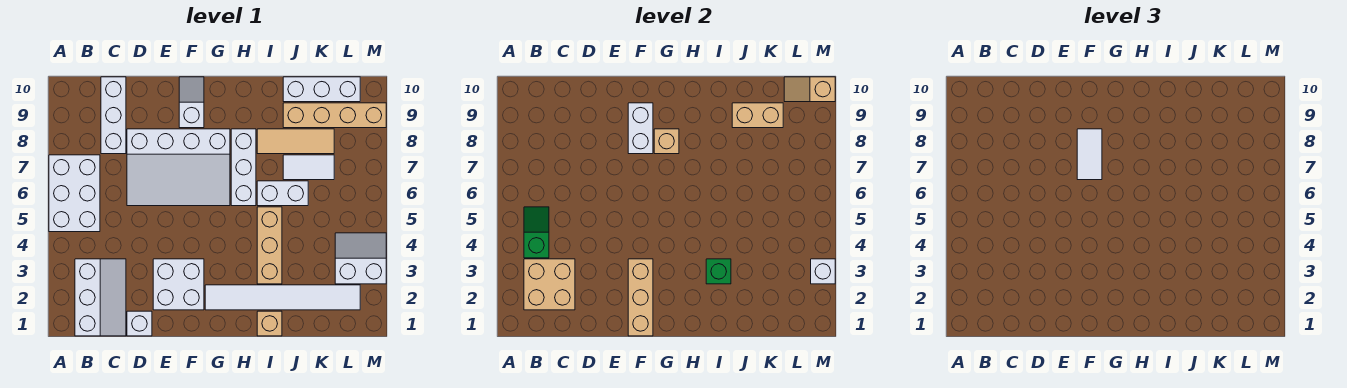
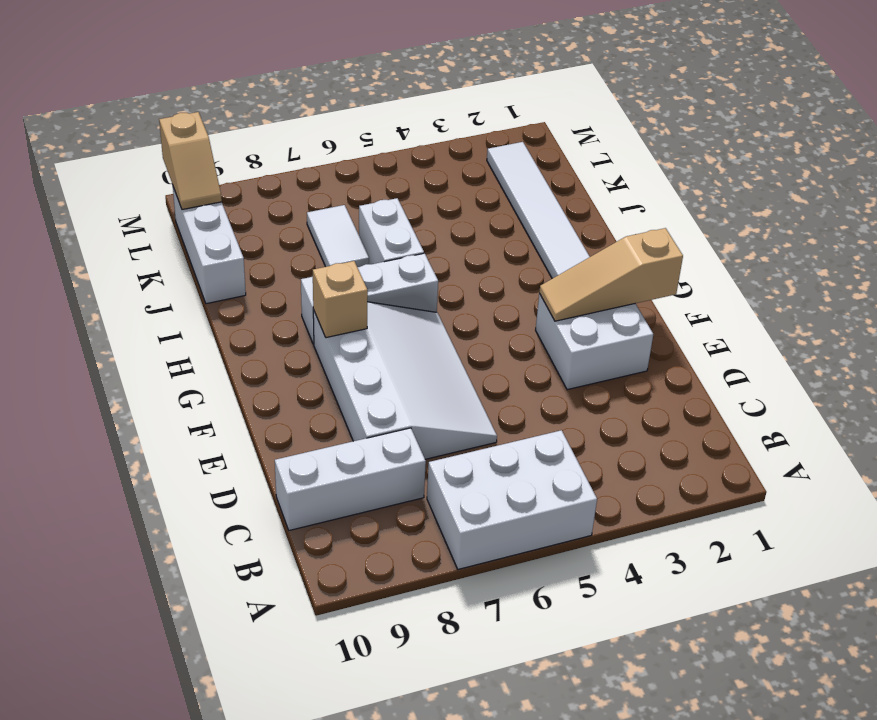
tan 1x3 slope [539,228,683,321] -> tan 1x3 brick [628,259,653,336]
none -> white 2x3 slope [75,259,126,336]
none -> white 1x1 brick [127,311,152,336]
none -> white 1x2 slope [179,77,204,128]

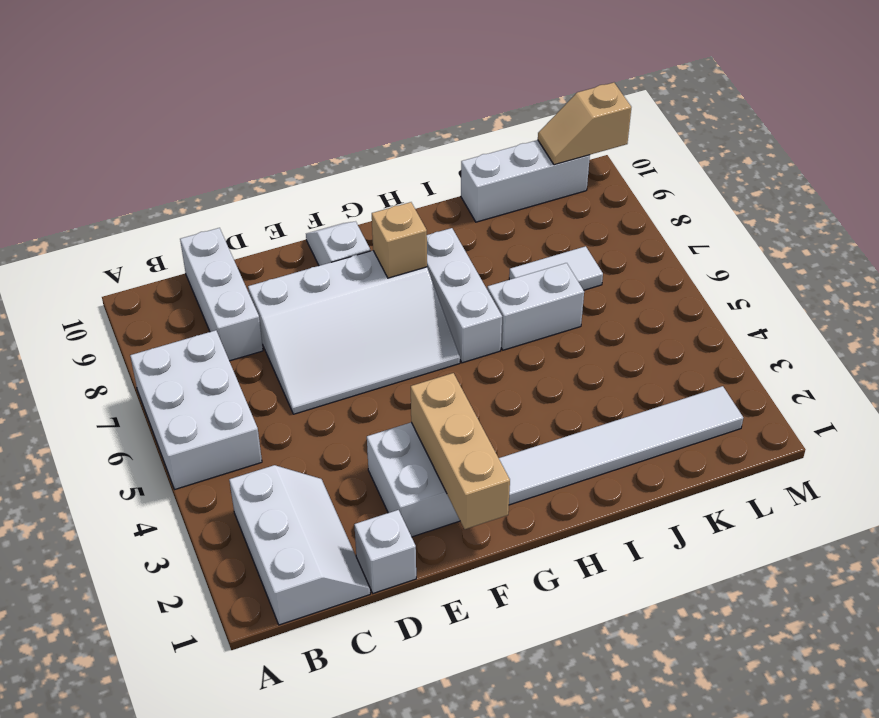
none -> tan 1x1 brick [257,311,282,336]
none -> tan 1x3 brick [257,207,282,284]
none -> tan 1x3 tile [257,129,334,154]

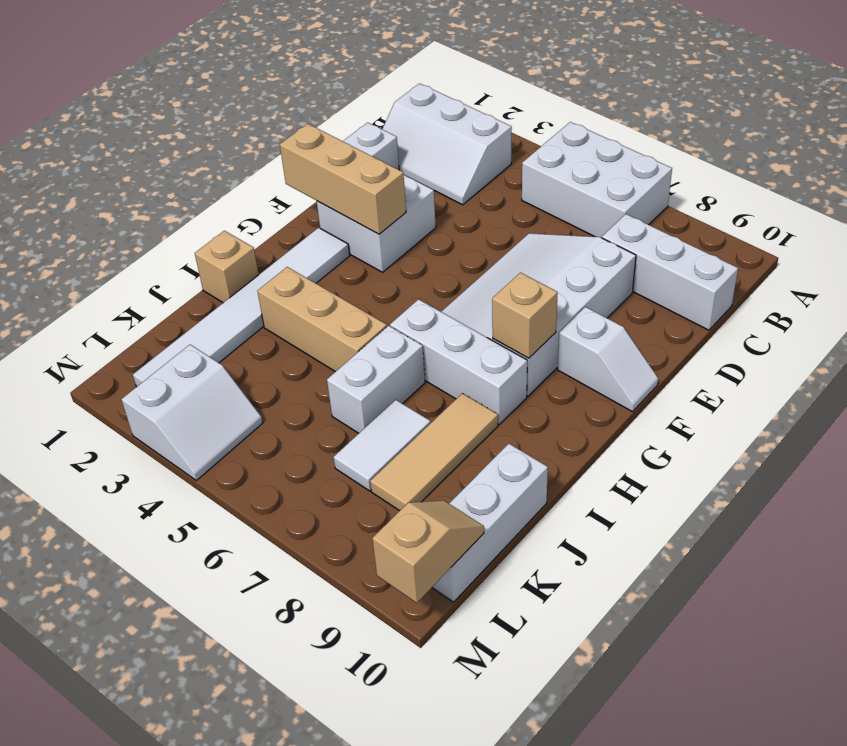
none -> tan 1x4 brick [283,103,386,128]
none -> tan 2x2 brick [524,259,575,310]
none -> green 1x2 slope [524,207,549,258]

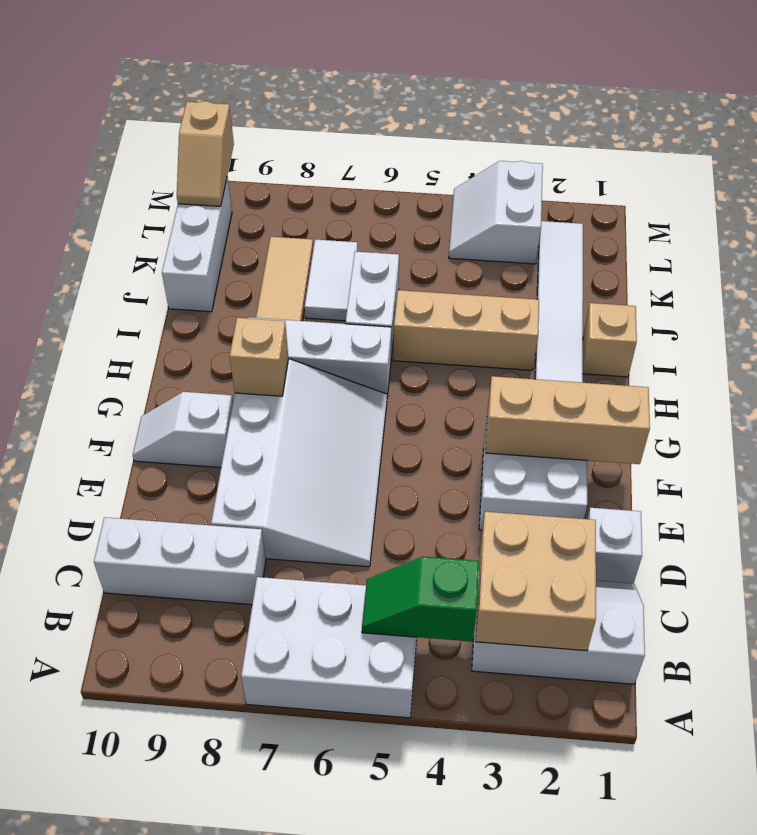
none -> tan 1x4 brick [283,103,386,128]
none -> white 1x2 brick [628,103,653,154]
none -> green 1x1 brick [706,259,731,284]

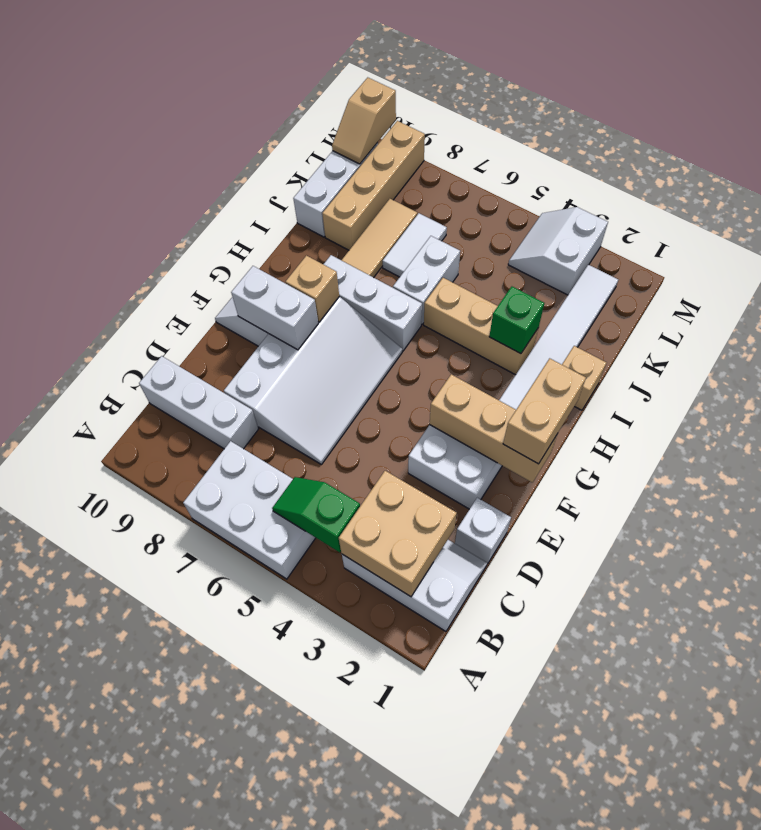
tan 1x2 brick [503,358,586,464] -> tan 1x2 brick moved to [732,103,783,128]
none -> white 1x1 brick [811,259,835,284]
none -> white 1x2 tile [1077,129,1102,180]

